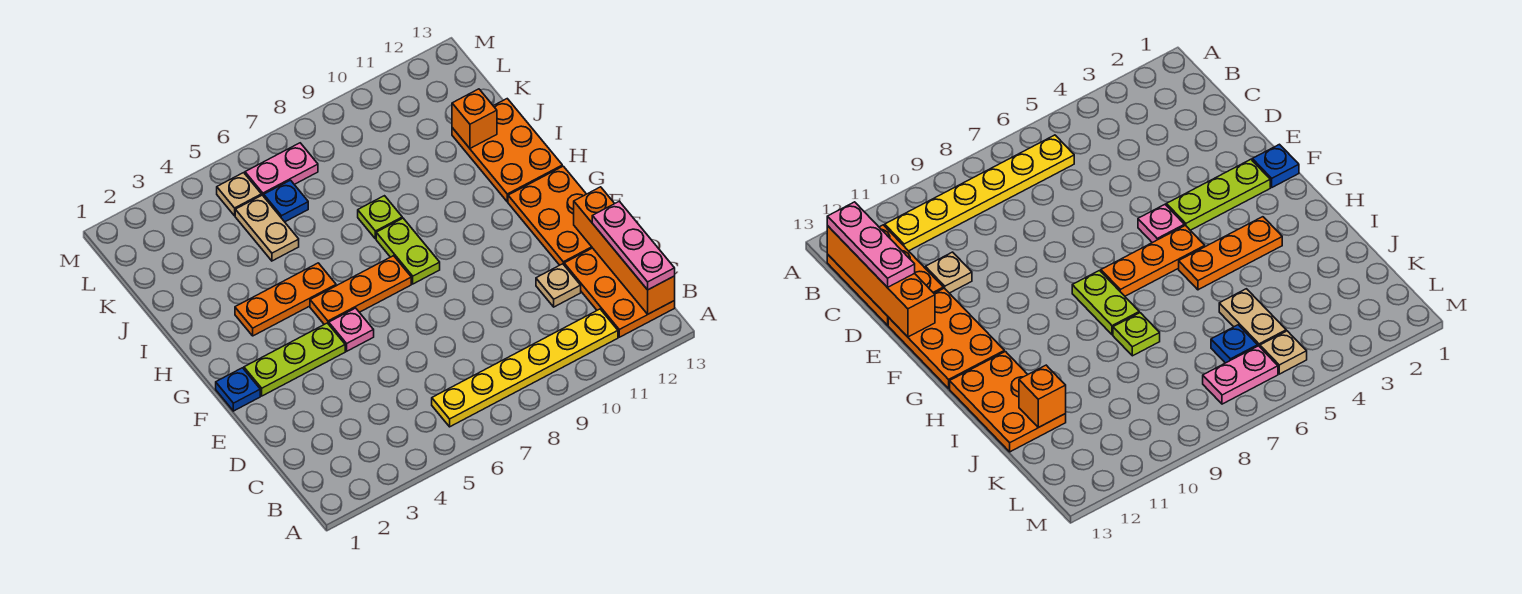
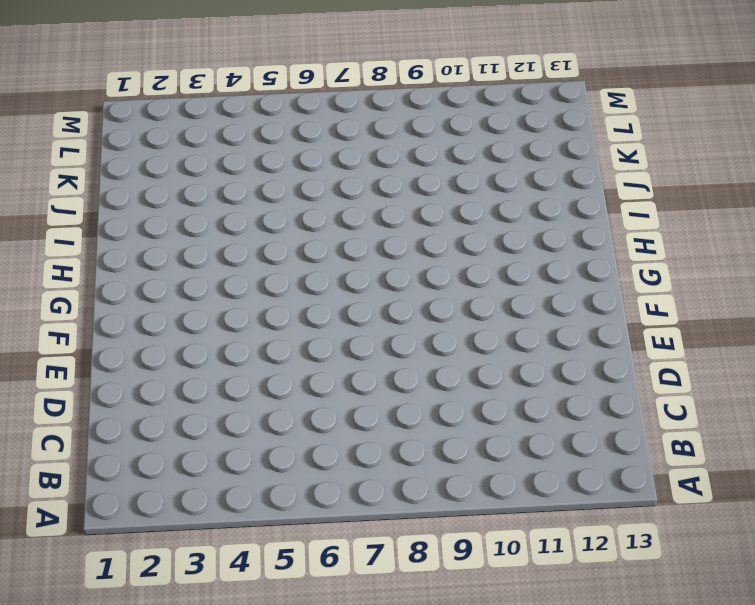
none -> yellow 1x6 plate [432,309,618,427]
none -> orange 2x3 plate [564,248,675,337]
none -> tan 1x1 plate [536,264,581,307]

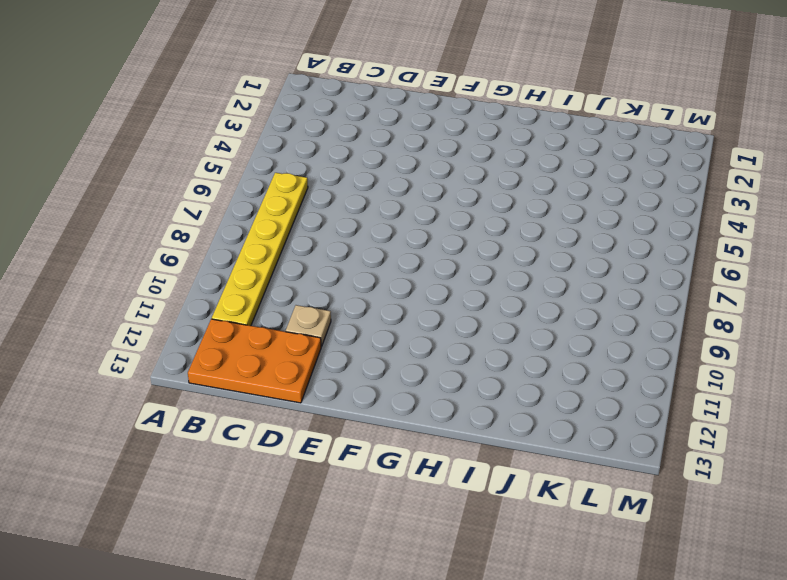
none -> orange 2x3 plate [508,166,592,265]
none -> blue 1x1 plate [216,368,260,411]
none -> lime 1x3 plate [244,323,345,396]

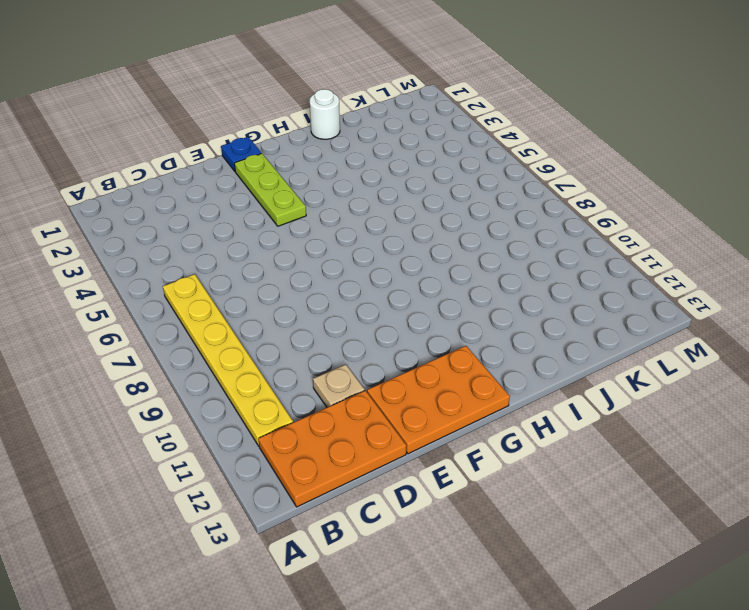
white 1x1 round brick [310,89,340,139] -> none
none -> pink 1x1 plate [329,308,374,351]
none -> orange 1x3 plate [310,256,411,324]
none -> lime 1x2 plate [376,218,440,284]

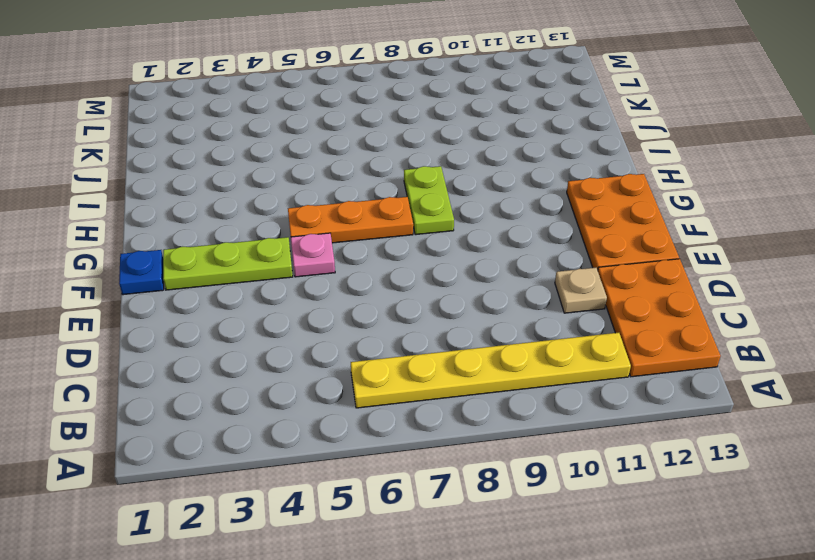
none -> orange 1x3 plate [235,263,336,336]
none -> orange 2x3 plate [452,99,562,202]
none -> lime 1x1 plate [358,196,402,239]

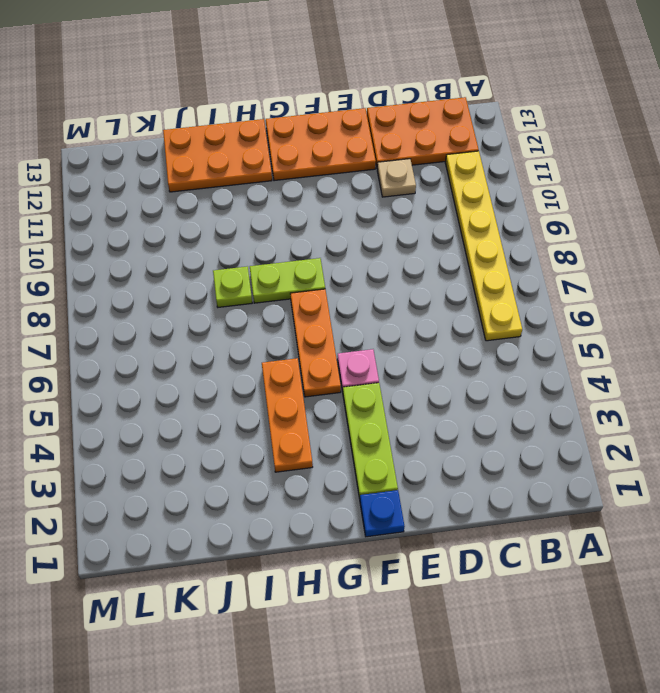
none -> tan 1x2 plate [235,195,299,261]
none -> blue 1x1 plate [264,180,308,222]
none -> tan 1x1 plate [217,173,261,216]

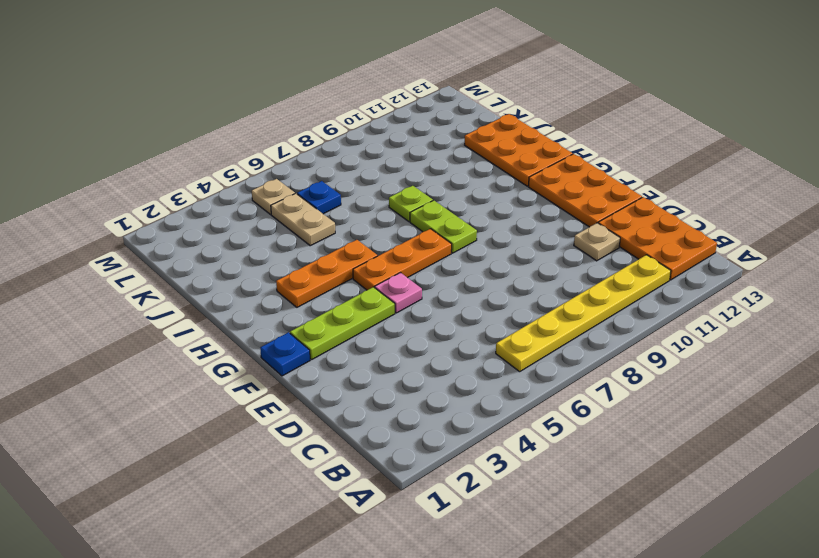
none -> pink 1x2 plate [245,143,318,196]
none -> orange 1x4 brick [574,187,675,314]
none -> orange 1x1 brick [452,89,497,148]

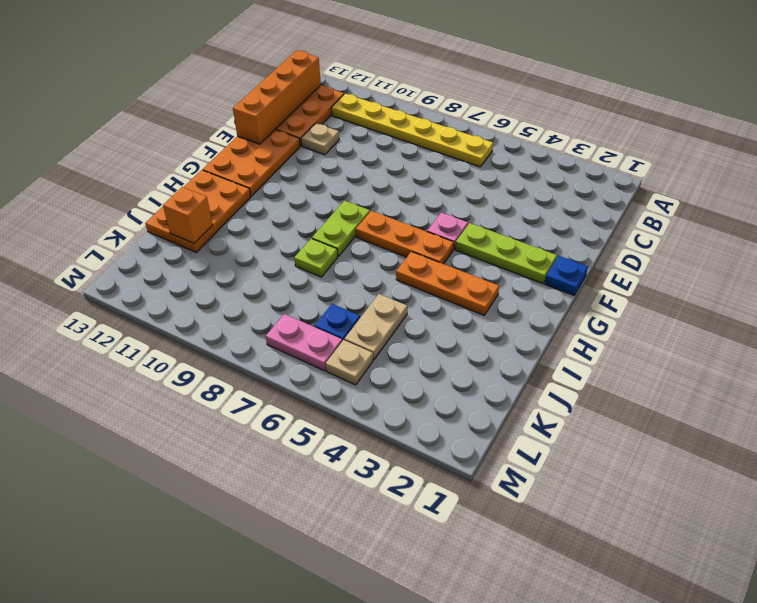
none -> pink 1x3 plate [592,201,675,290]

